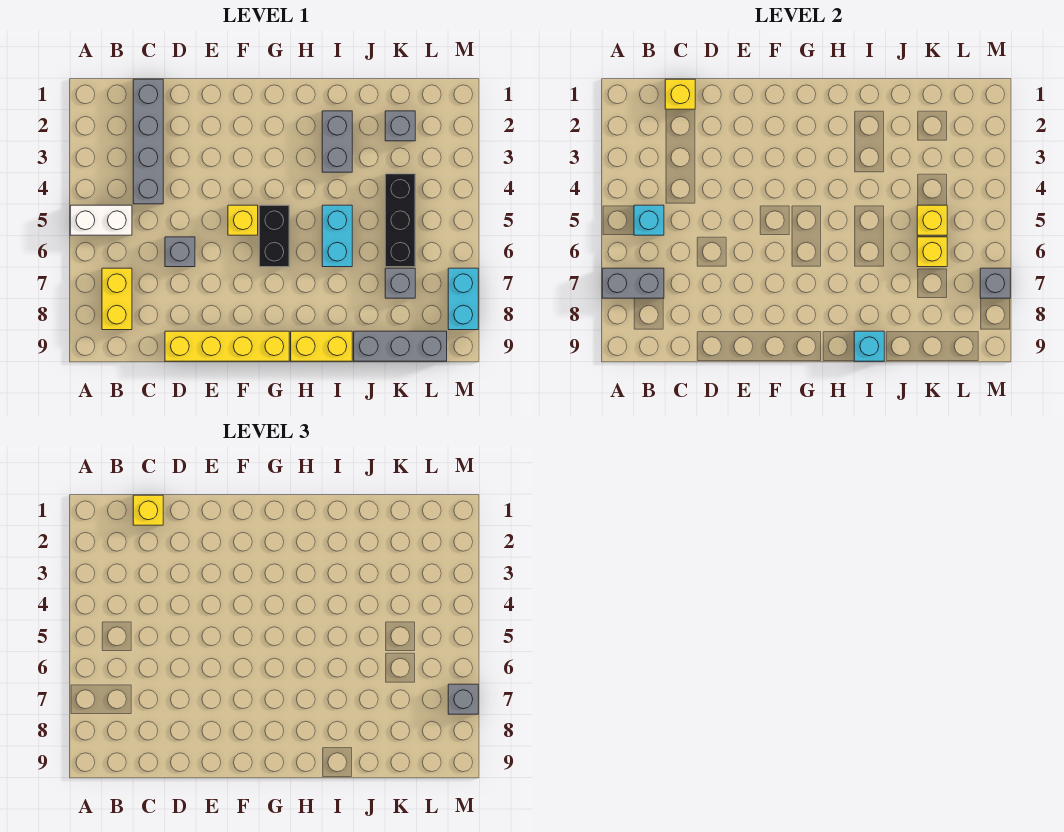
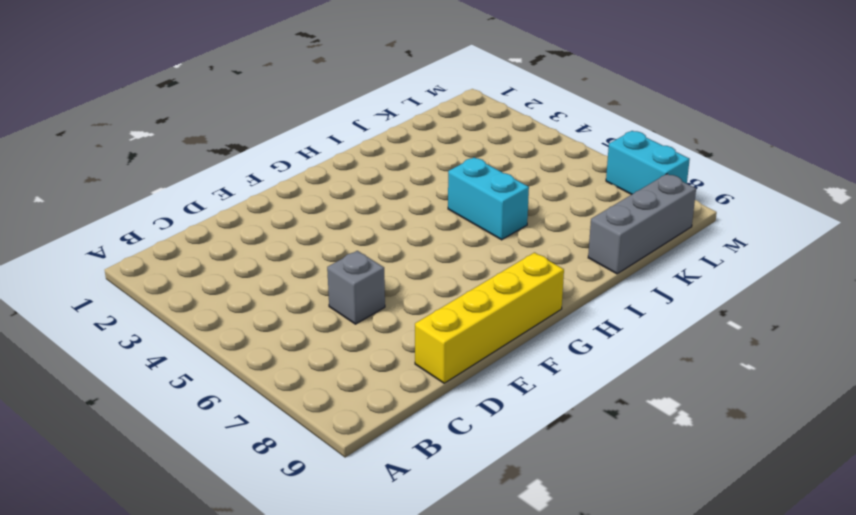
none -> white 1x2 brick [70,205,132,235]
none -> yellow 1x2 brick [102,268,132,330]
none -> grey 1x4 brick [133,79,163,204]

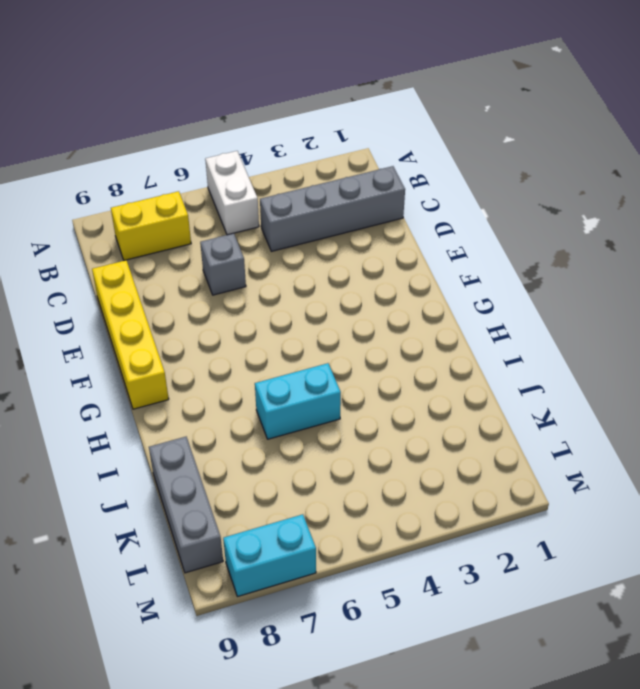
none -> yellow 1x1 brick [228,205,258,235]
none -> black 1x2 brick [259,205,289,267]
none -> yellow 1x2 brick [291,331,352,361]

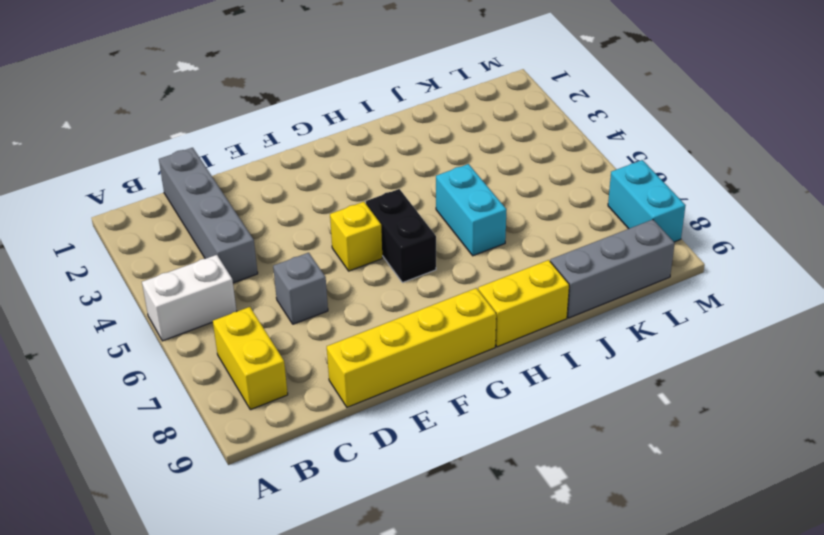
none -> grey 1x2 brick [322,111,352,172]
none -> grey 1x1 brick [385,111,415,141]
none -> black 1x3 brick [385,174,415,267]

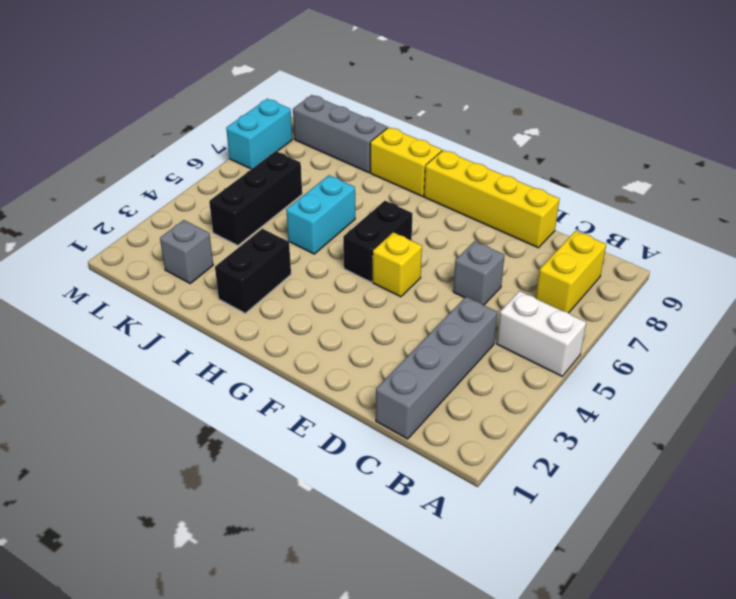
black 1x2 brick [215,229,291,313] -> grey 1x2 brick [322,111,352,172]
none -> grey 1x1 brick [385,268,415,298]
none -> grey 1x2 brick [602,268,664,298]
none -> cyan 1x1 brick [634,205,664,235]

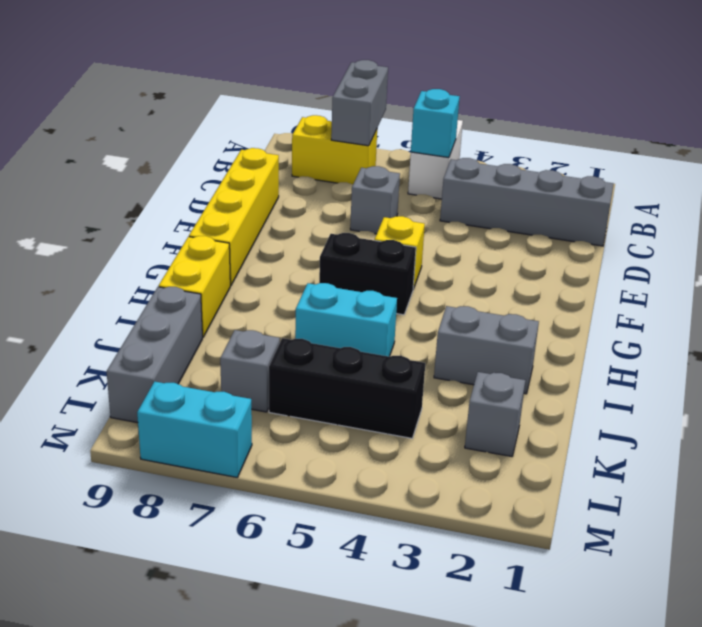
none -> yellow 1x1 brick [665,79,695,109]
none -> cyan 1x1 brick [854,331,884,361]
none -> yellow 1x1 brick [917,205,947,235]

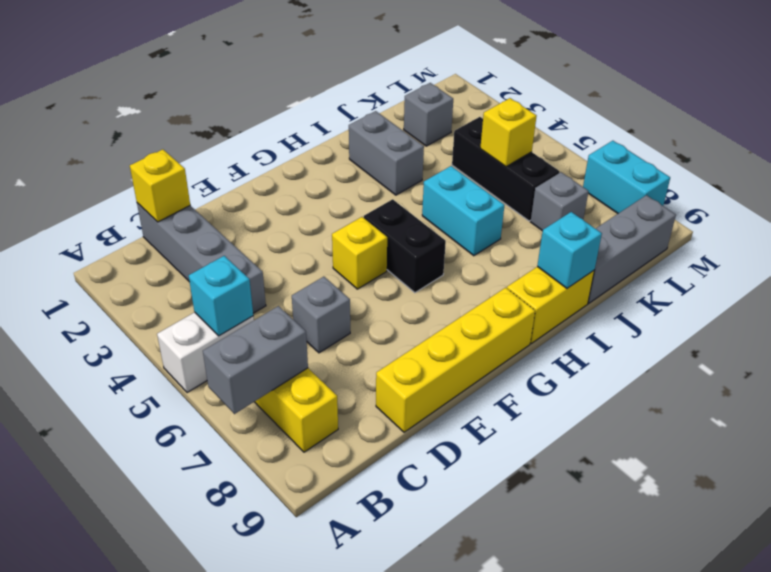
none -> yellow 1x1 brick [917,237,947,267]
none -> grey 1x1 brick [980,268,1010,298]
none -> yellow 1x1 brick [133,495,163,525]

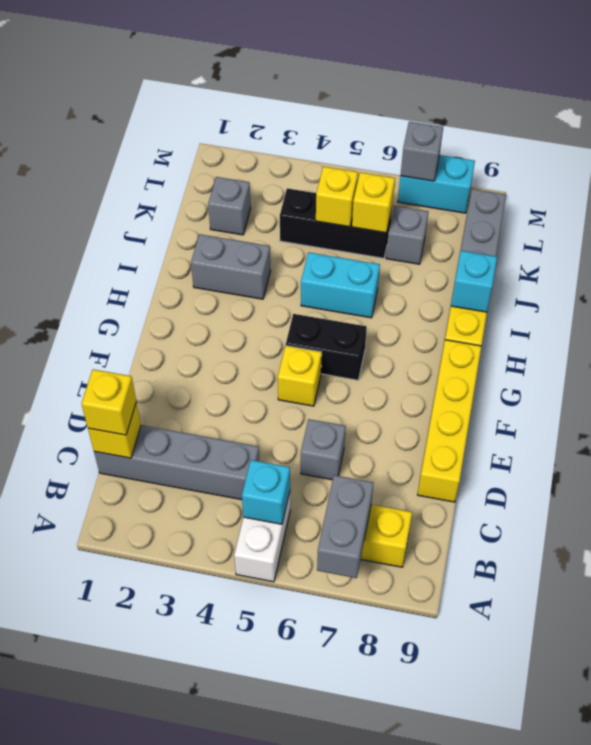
none -> grey 1x1 brick [448,684,478,714]

